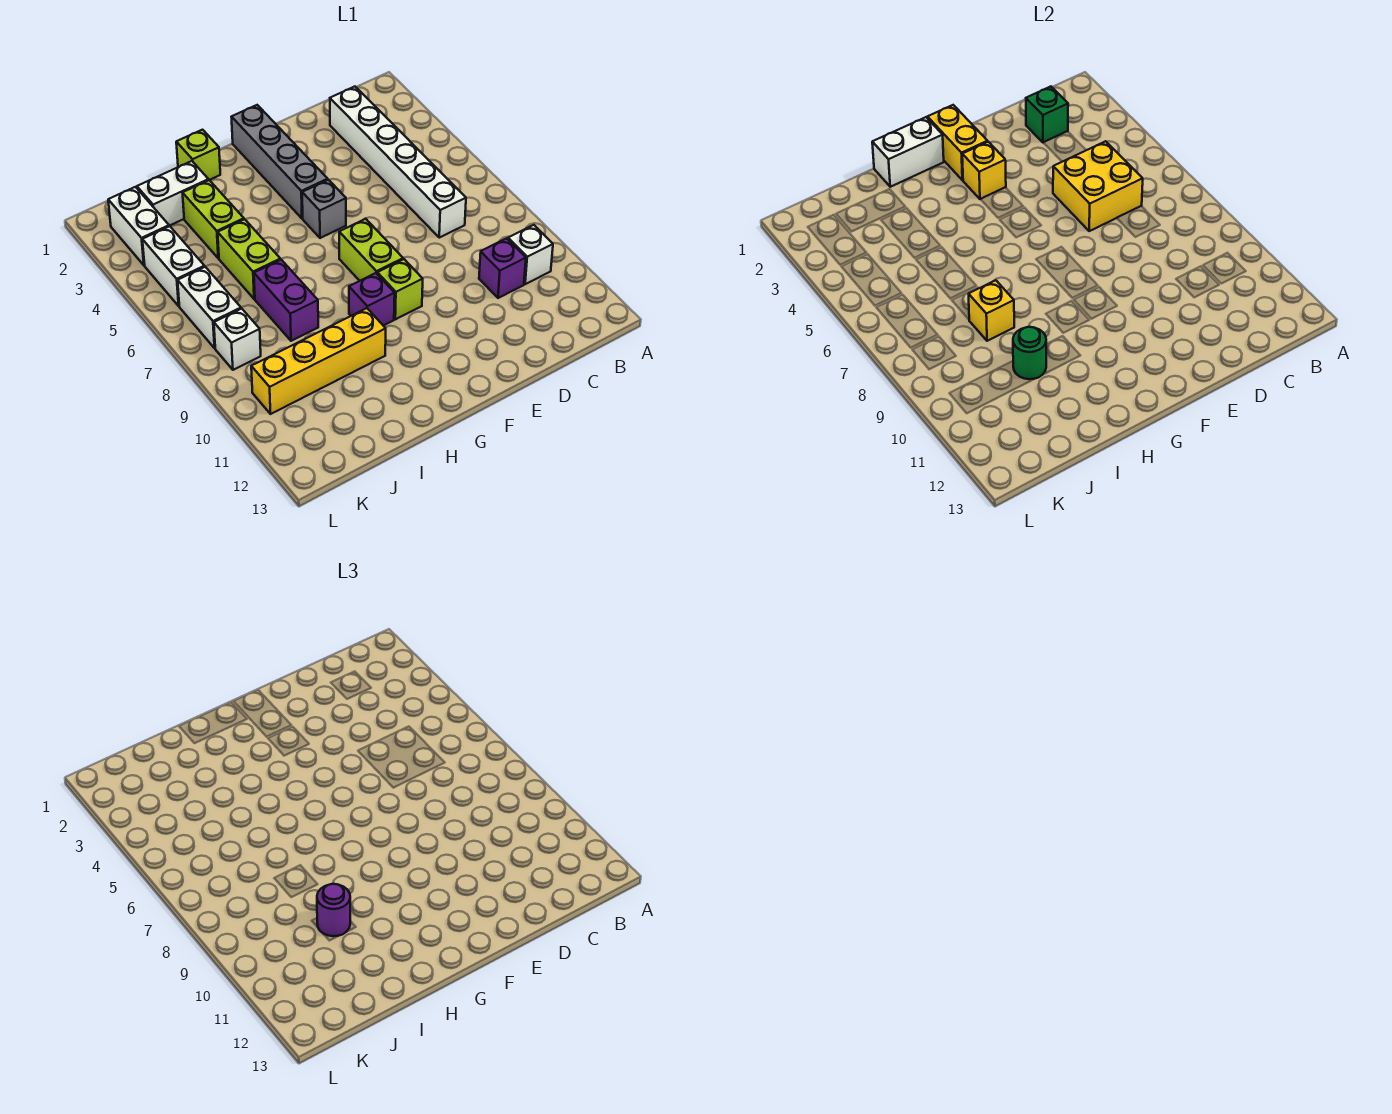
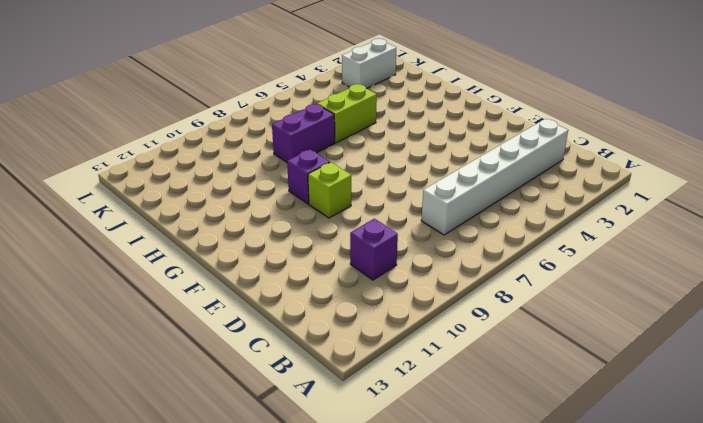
none -> white 1x1 brick [508,225,553,284]
none -> grey 1x4 brick [232,105,328,218]
none -> grey 1x1 brick [302,180,346,238]

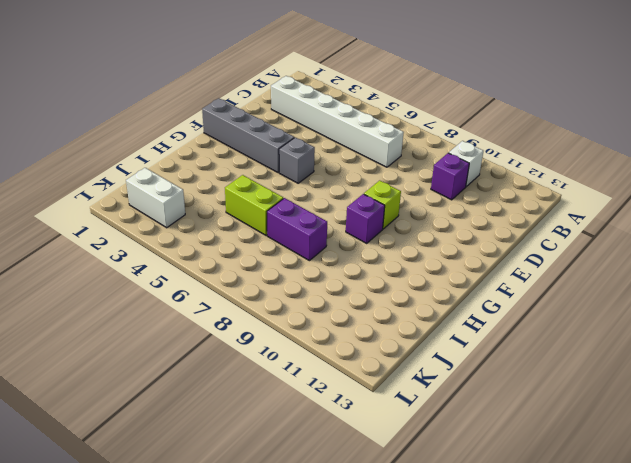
none -> lime 1x2 brick [339,219,403,281]
none -> lime 1x1 brick [176,130,220,180]
none -> yellow 1x4 brick [251,308,386,414]

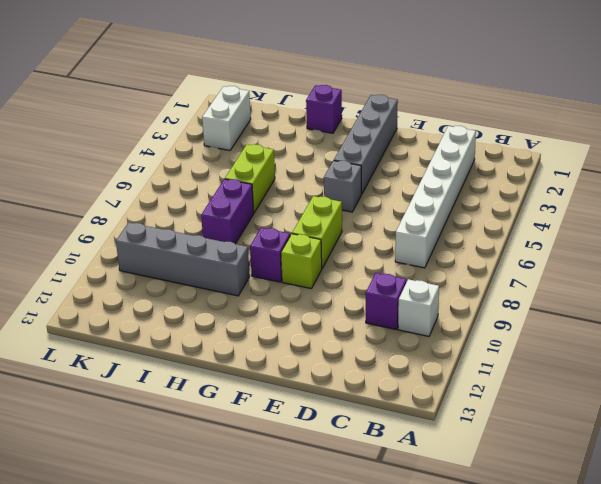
purple 1x1 brick [306,85,342,133] -> lime 1x1 brick [176,130,220,180]
grey 1x4 brick [116,223,250,296] -> yellow 1x4 brick [251,308,386,414]
none -> white 1x2 brick [137,161,209,226]
none -> lime 1x2 brick [183,180,244,258]
none -> white 1x2 brick [142,226,205,306]

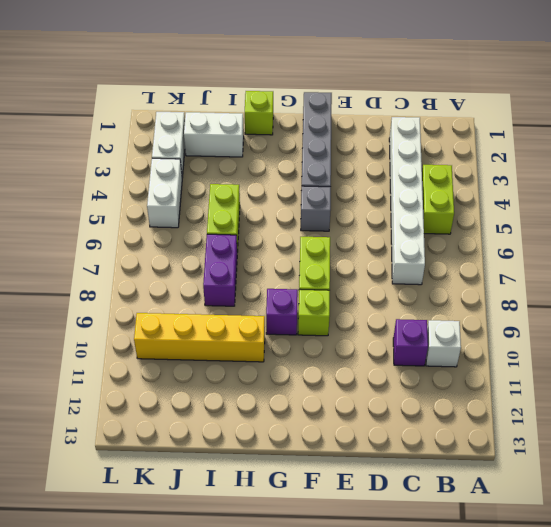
lime 1x2 brick [422,165,454,234] -> lime 1x2 brick moved to [183,180,244,258]
none -> white 1x2 brick [178,267,241,348]
none -> white 1x1 brick [214,309,261,370]
none -> green 1x1 brick [1026,87,1068,142]

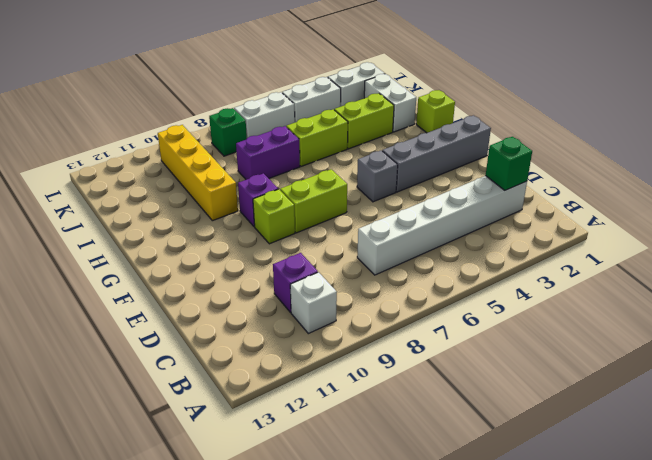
green 1x1 brick [209,108,247,156] -> white 1x1 brick [214,309,261,370]
none -> yellow 2x2 brick [1053,141,1143,231]
none -> yellow 1x2 brick [928,105,988,180]
none -> yellow 1x1 brick [962,142,1006,199]

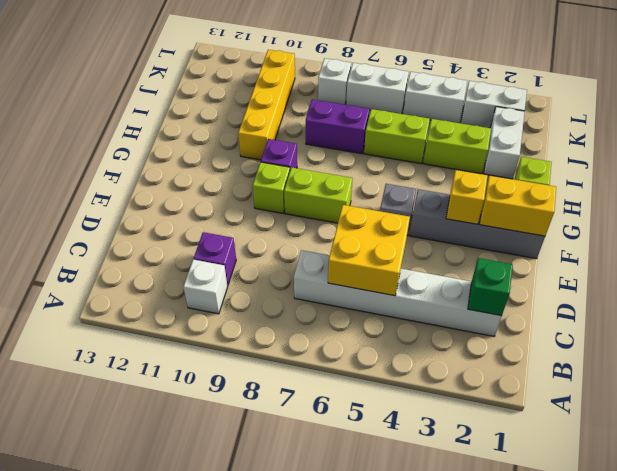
none -> white 1x2 brick [872,117,944,187]
none -> yellow 1x1 brick [969,280,1014,341]
none -> green 1x1 round brick [1013,327,1046,379]

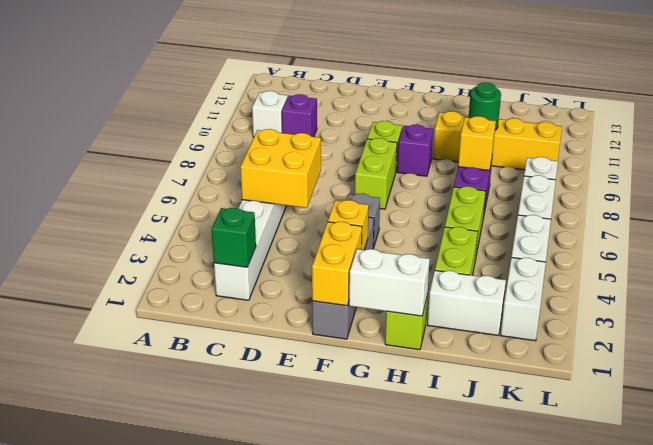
none -> purple 1x1 round brick [317,884,350,936]

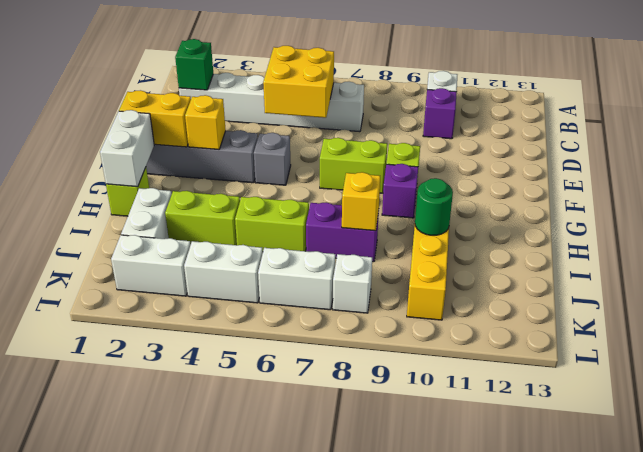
none -> purple 1x1 round brick [317,884,350,936]

